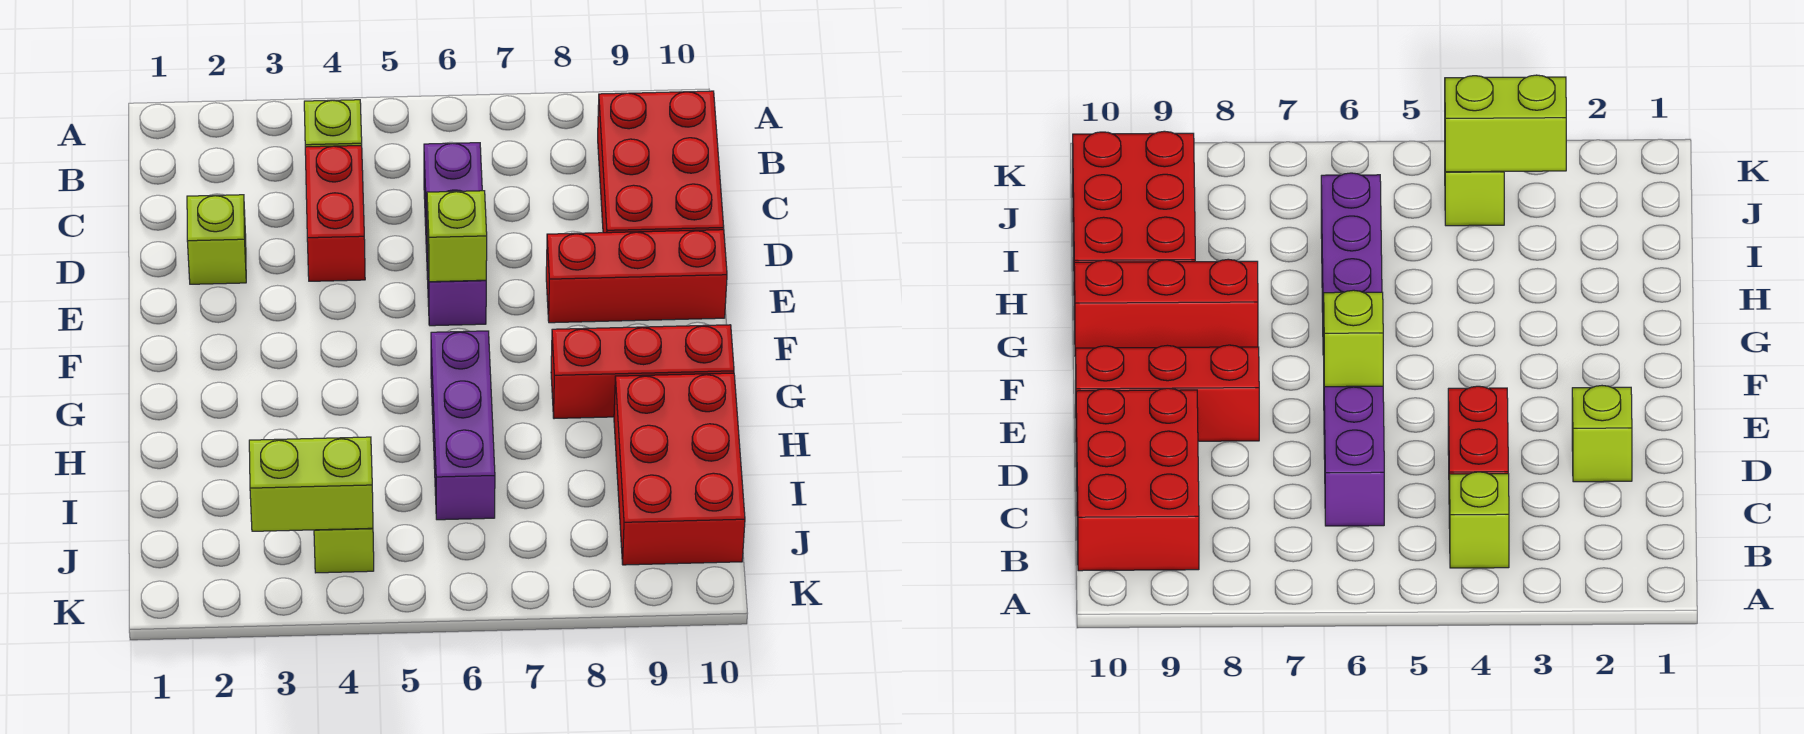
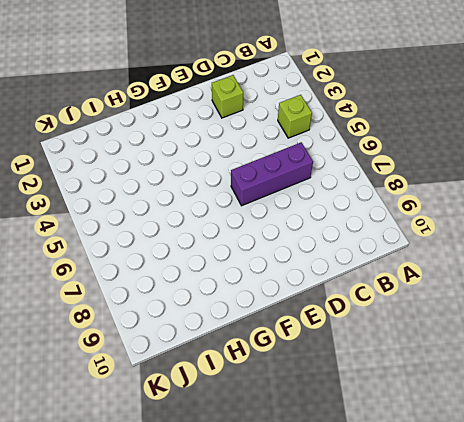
none -> red 2x3 brick [598,91,724,233]
none -> red 1x2 brick [305,145,365,281]
none -> red 1x3 brick [546,230,727,323]

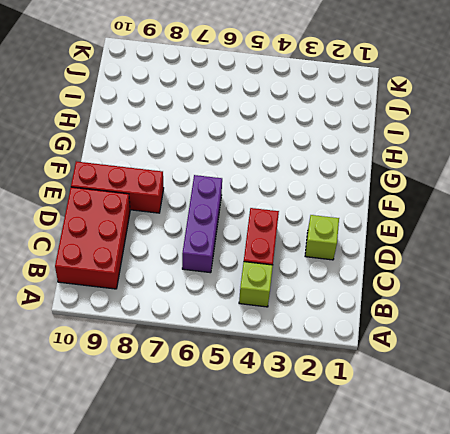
none -> purple 1x3 brick [431,331,495,520]
none -> red 1x3 brick [551,325,734,419]
none -> red 2x3 brick [614,373,745,565]

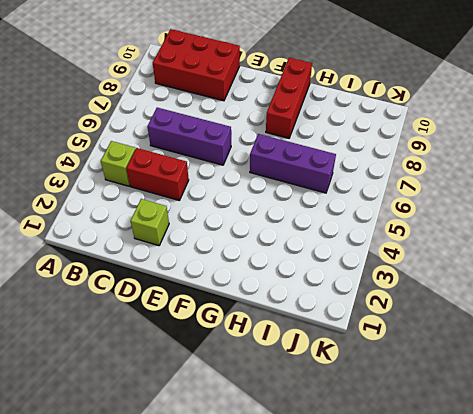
none -> red 1x3 brick [546,230,727,323]
none -> red 2x3 brick [614,373,745,565]
none -> lime 1x1 brick [314,528,374,573]

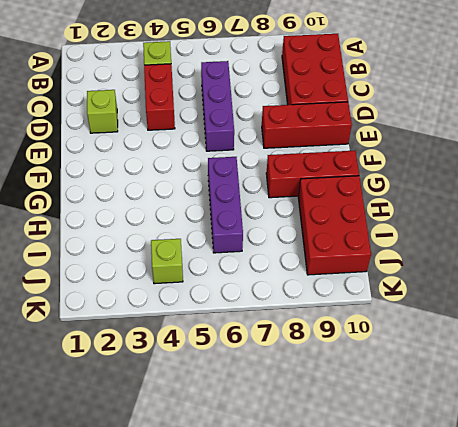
none -> lime 1x1 brick [427,191,487,282]
none -> lime 1x2 brick [249,437,373,531]

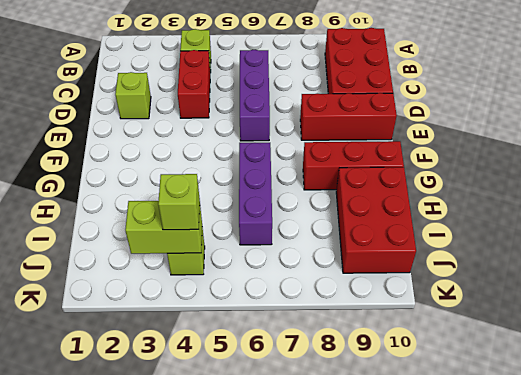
lime 1x1 brick [158,174,200,230] -> lime 1x1 brick moved to [427,191,487,282]

